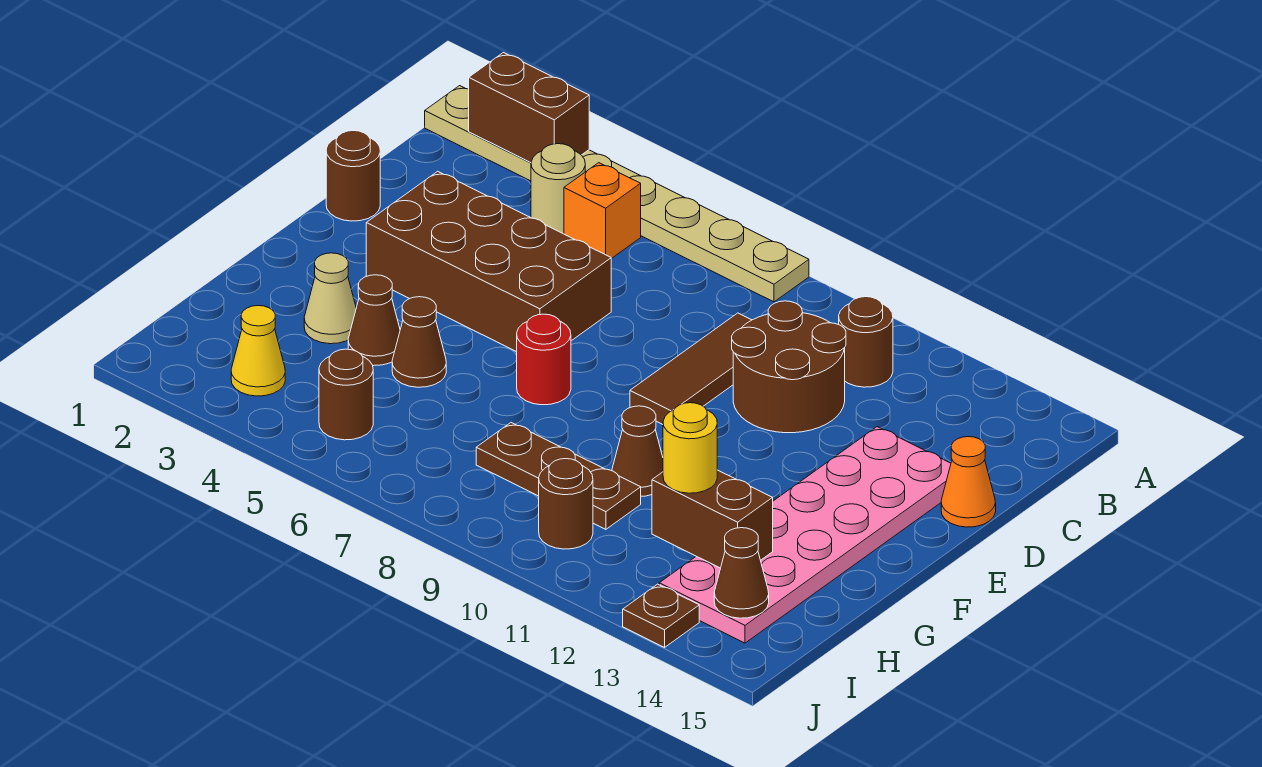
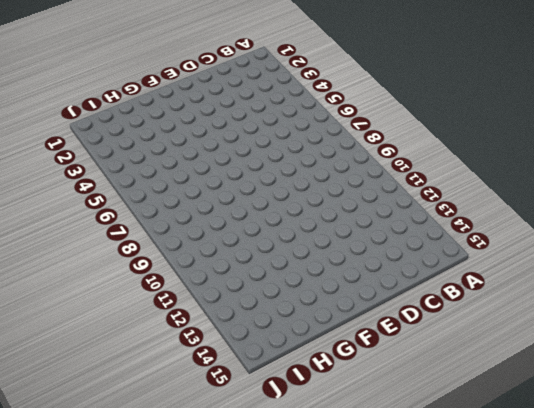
none -> tan 1x8 plate [425,86,809,302]
none -> tan 1x1 round brick [531,144,585,234]
none -> orange 1x1 brick [564,163,641,259]

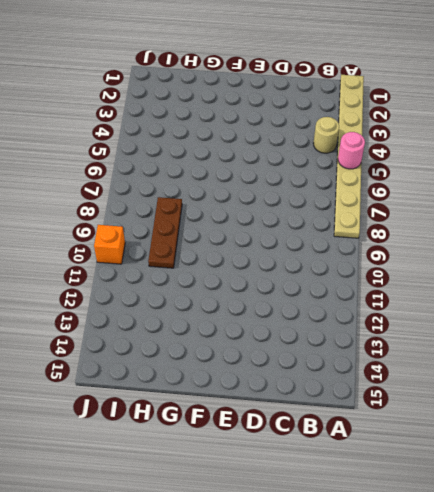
pink 1x1 round brick [338,132,365,169] -> none
orange 1x1 brick [94,225,125,264] -> orange 1x1 brick moved to [564,163,641,259]
none -> brown 1x1 round brick [839,297,893,387]
none -> brown 1x3 tile [630,313,751,424]
none -> brown 2x2 round brick [732,301,846,433]

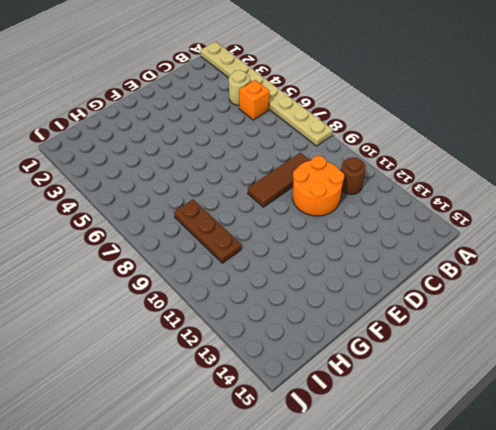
orange 2x2 round brick [292,156,344,216] -> brown 2x2 round brick [732,301,846,433]
none -> brown 1x1 round brick [326,131,380,221]
none -> brown 2x4 brick [366,171,611,352]
none -> pink 2x6 plate [659,427,951,643]

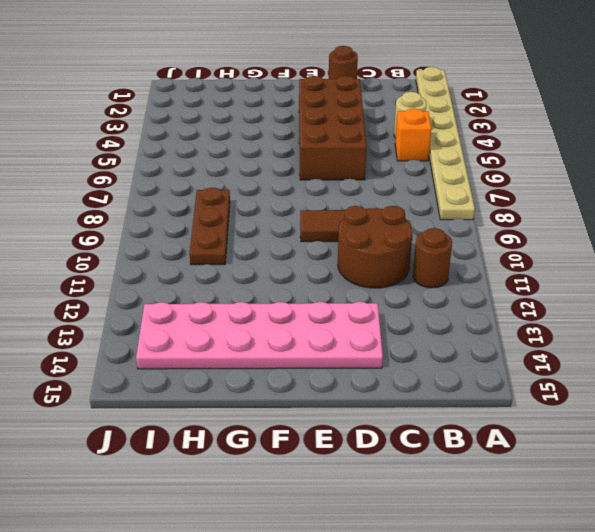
none -> orange 1x1 cone [941,437,996,527]
none -> red 1x1 round brick [517,314,571,405]
none -> tan 1x1 cone [304,253,356,344]

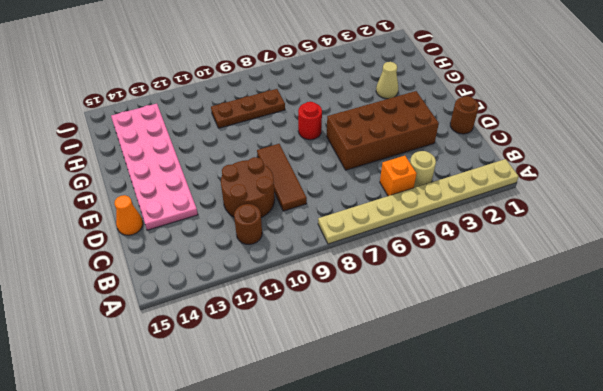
none -> brown 1x1 cone [348,275,400,366]
none -> brown 1x1 cone [392,297,446,387]
none -> brown 1x1 cone [612,406,663,496]

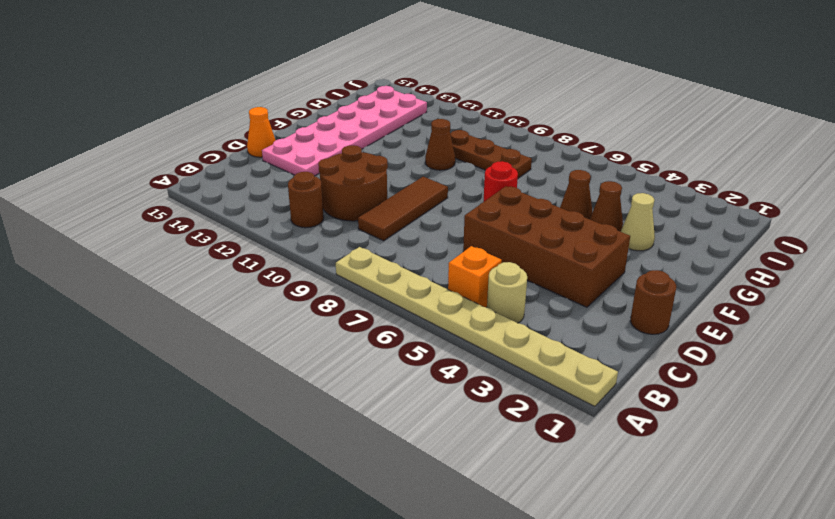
none -> yellow 1x1 cone [231,306,285,396]
none -> brown 1x1 round brick [319,349,373,440]
none -> brown 1x1 round brick [539,459,593,549]

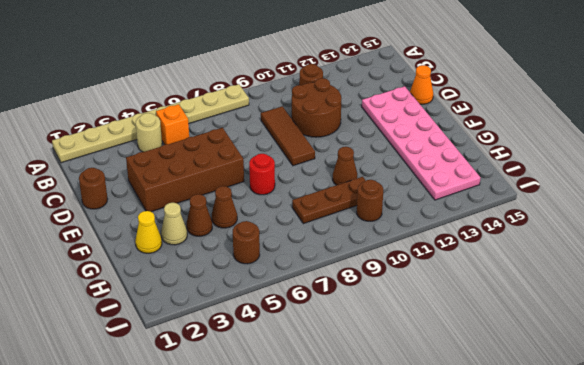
yellow 1x1 cone [135,211,162,253] -> yellow 1x1 cone moved to [231,306,285,396]
none -> brown 1x1 plate [623,584,699,647]
none -> brown 1x2 brick [469,53,589,163]
none -> brown 1x2 brick [652,470,773,568]

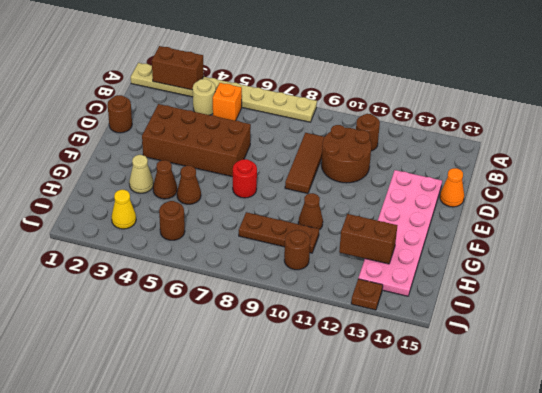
none -> brown 1x1 cone [714,528,769,618]
none -> yellow 1x1 round brick [663,403,717,493]

